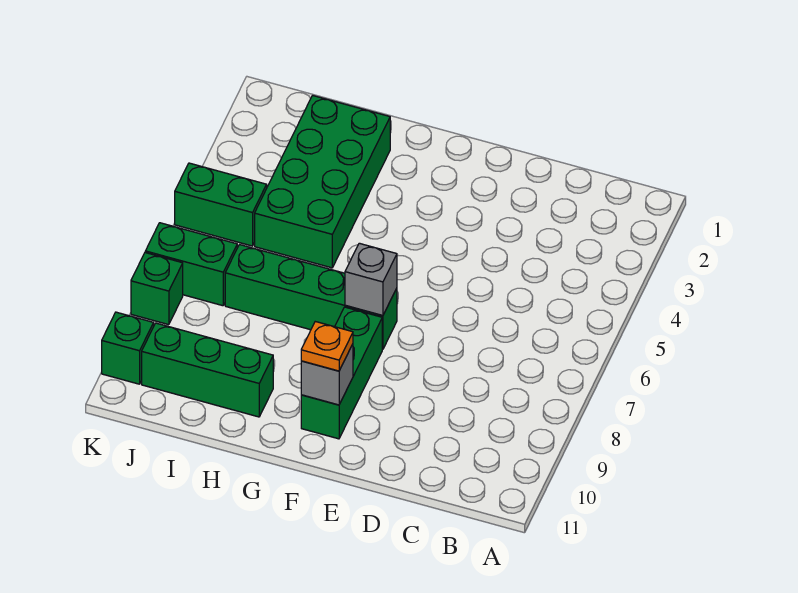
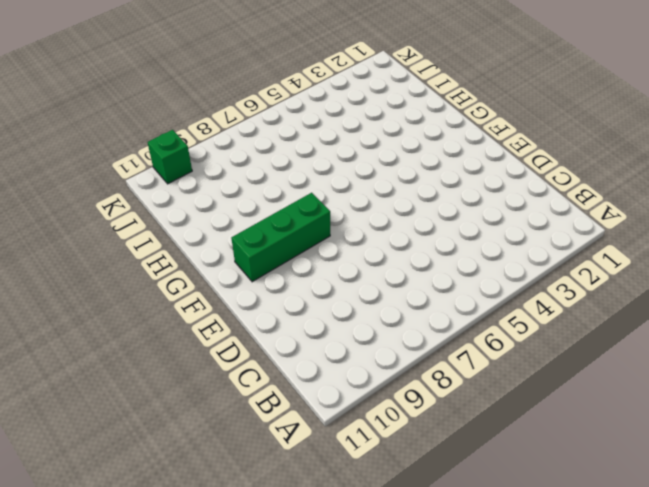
none -> green 1x4 brick [225,245,397,349]
none -> green 2x4 brick [255,95,390,268]

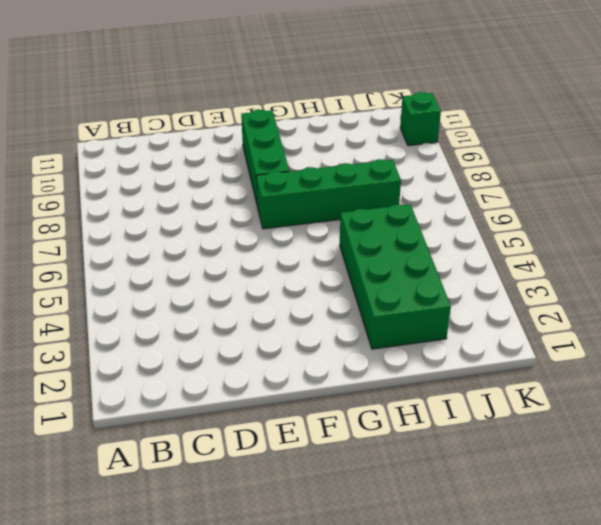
none -> green 1x3 brick [142,323,273,417]
none -> green 1x2 brick [175,163,267,246]

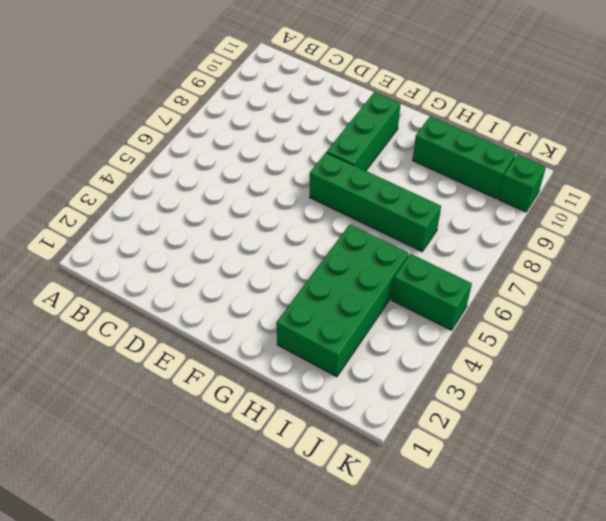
none -> green 1x2 brick [145,223,237,306]
none -> green 1x1 brick [131,253,183,325]

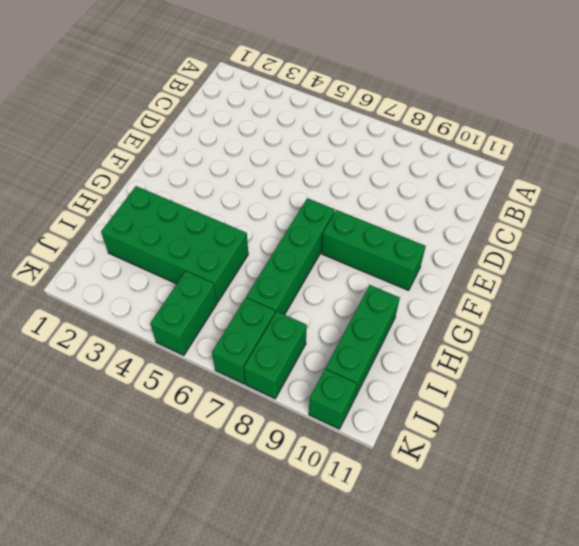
green 1x2 brick [244,312,307,399] -> green 1x1 brick [131,253,183,325]
none -> grey 1x1 brick [345,243,397,316]
none -> grey 1x1 brick [301,344,353,405]

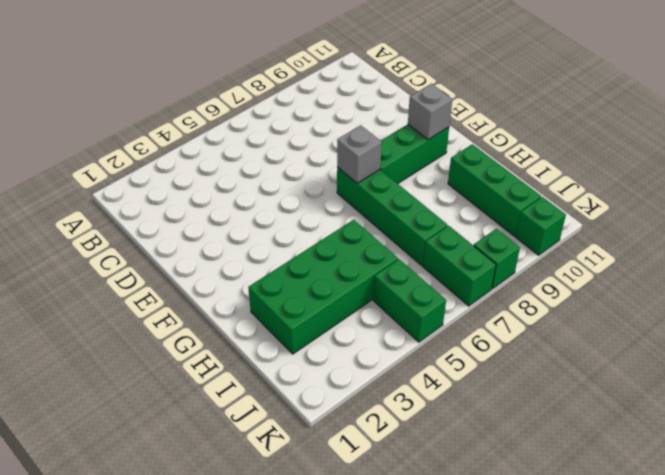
none -> orange 1x1 plate [301,322,353,371]

